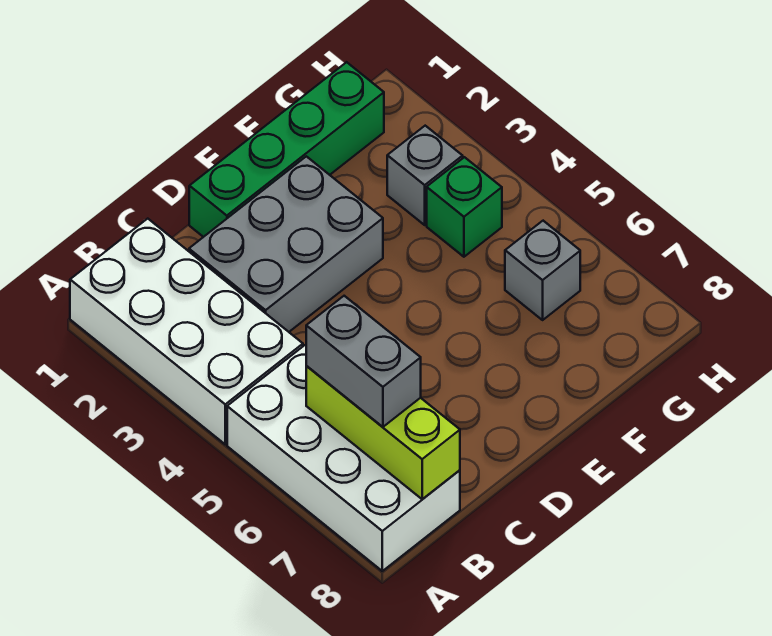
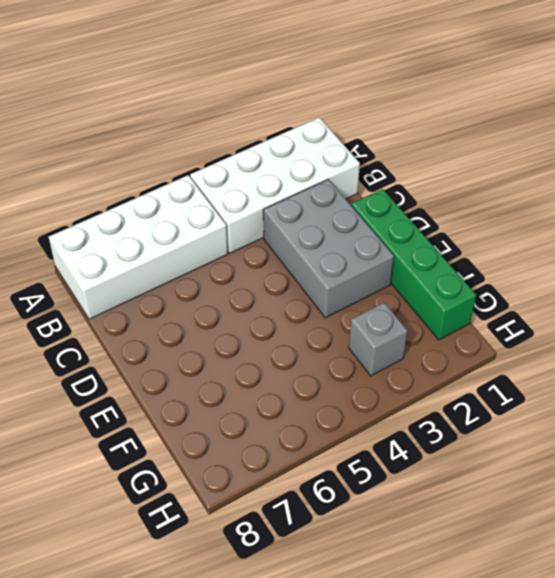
none -> green 1x1 brick [427,157,502,257]
none -> grey 1x1 brick [505,221,580,320]

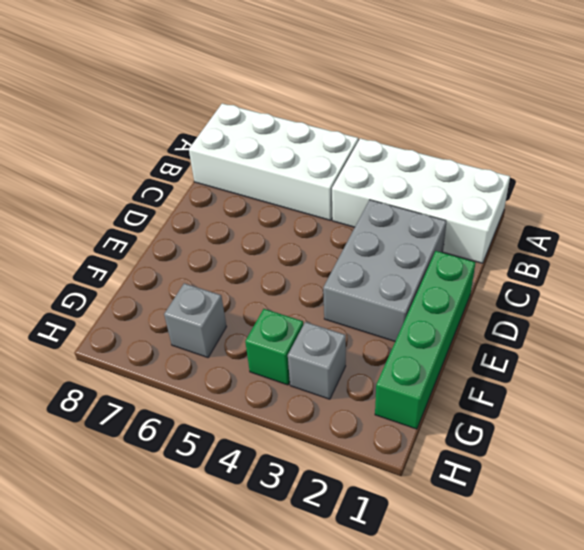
none -> lime 1x3 brick [306,366,460,499]
none -> grey 1x2 brick [306,296,421,427]

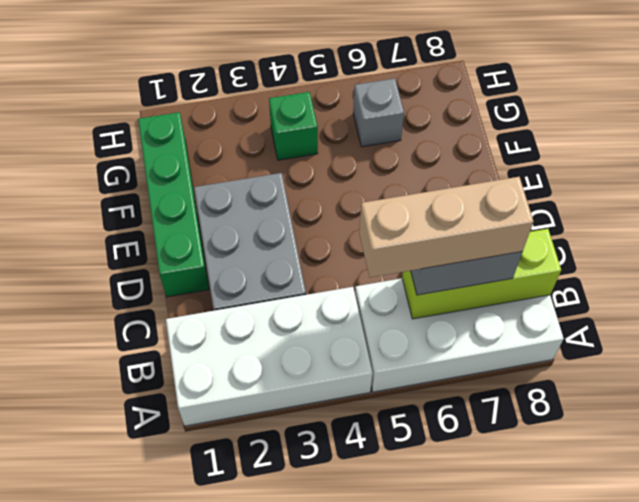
tan 1x3 brick [359,177,533,278] -> none
none -> grey 1x1 brick [387,126,463,225]

